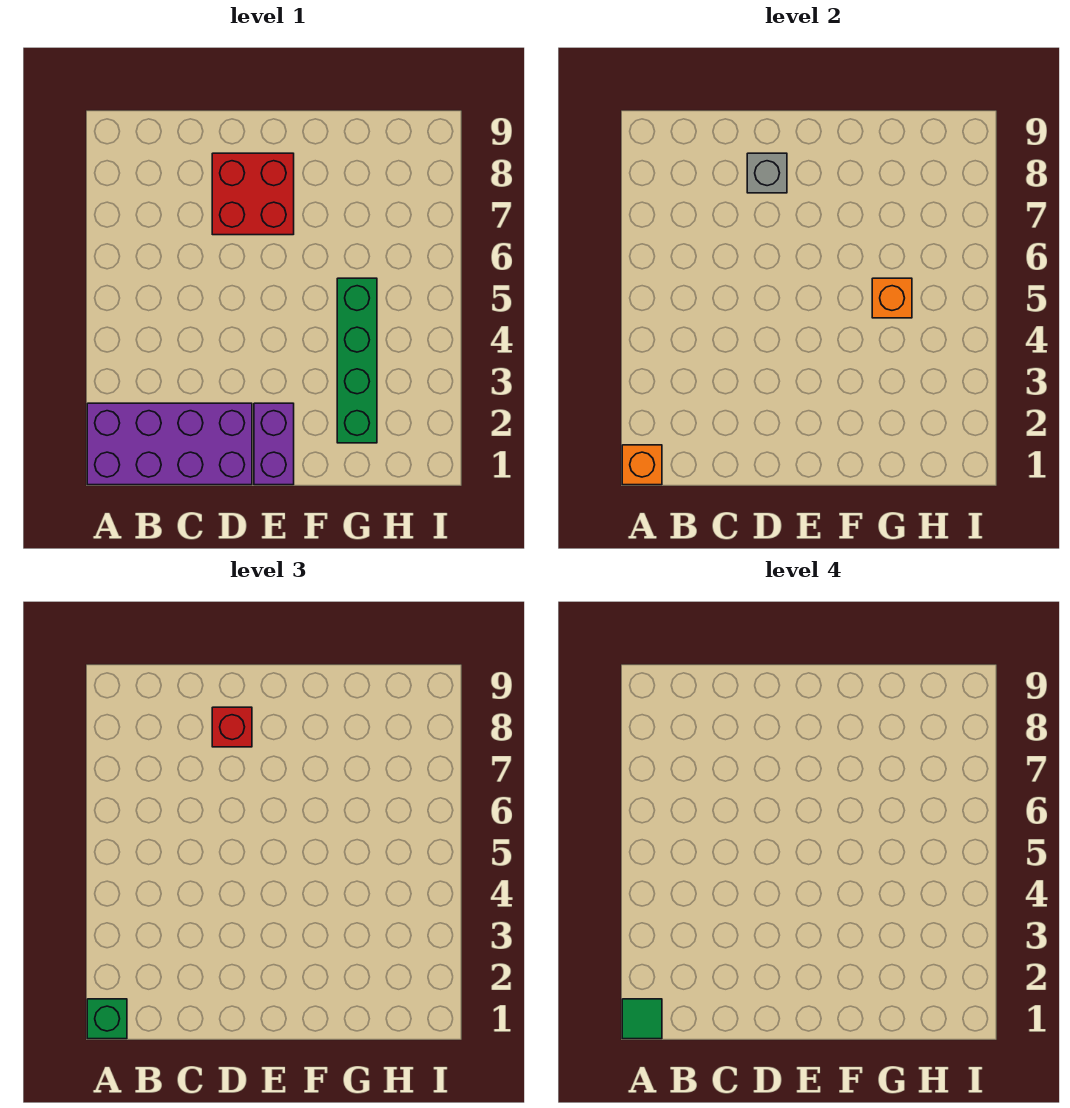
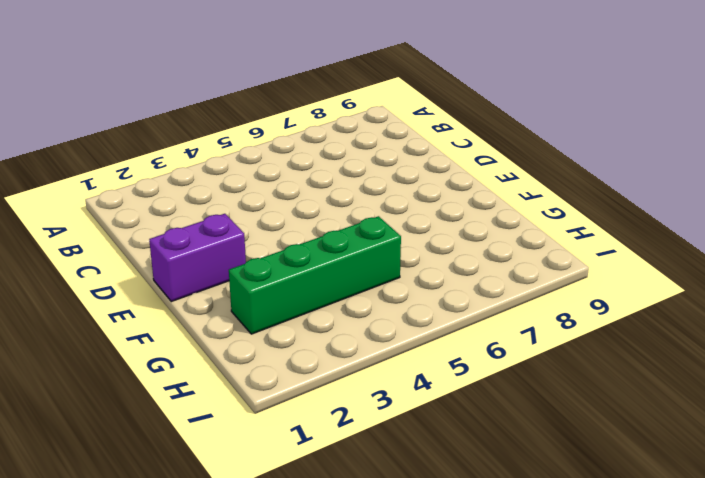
none -> purple 2x4 brick [87,403,252,485]
none -> red 2x2 brick [212,153,294,235]

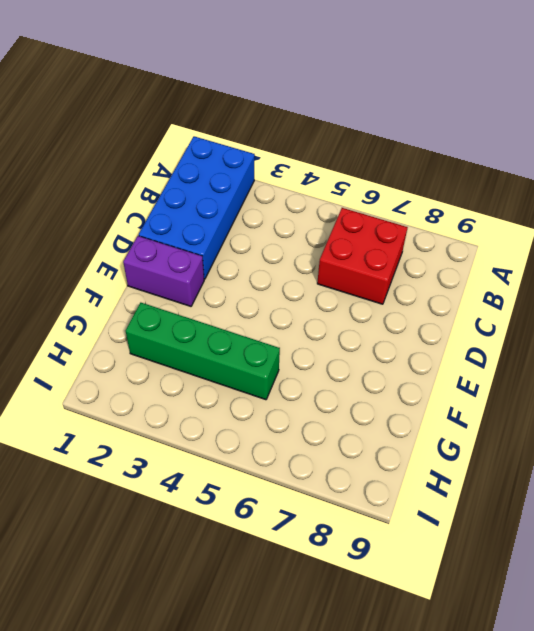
blue 2x4 brick [139,136,255,279] -> purple 2x4 brick [87,403,252,485]
red 2x2 brick [317,208,408,304] -> red 2x2 brick moved to [212,153,294,235]
none -> orange 1x1 brick [622,445,662,485]
none -> grey 1x1 brick [747,153,787,193]

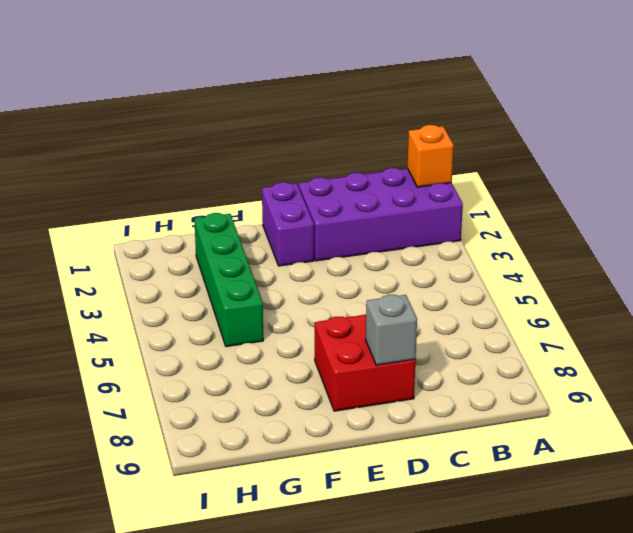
none -> orange 1x1 brick [872,278,912,318]
none -> green 1x1 brick [87,999,127,1039]

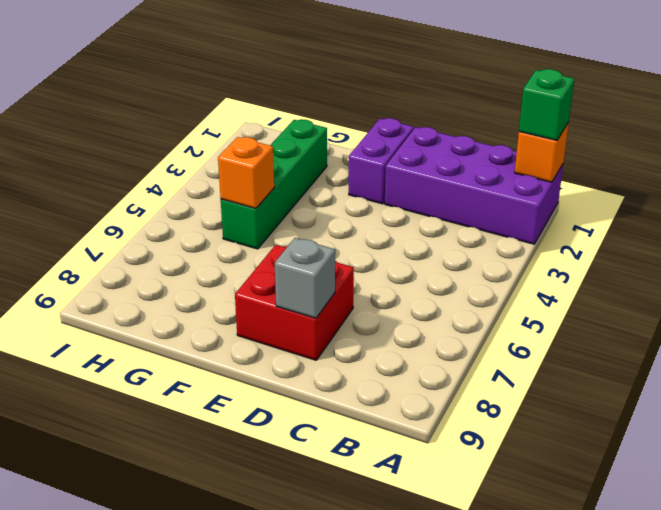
none -> red 1x1 brick [212,707,252,747]
none -> green 1x1 tile [622,999,662,1039]

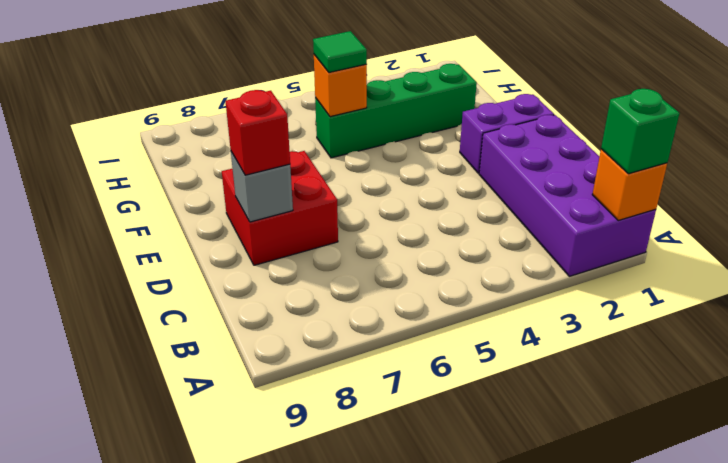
green 1x1 tile [313,31,367,72] -> green 1x1 tile moved to [622,999,662,1039]

